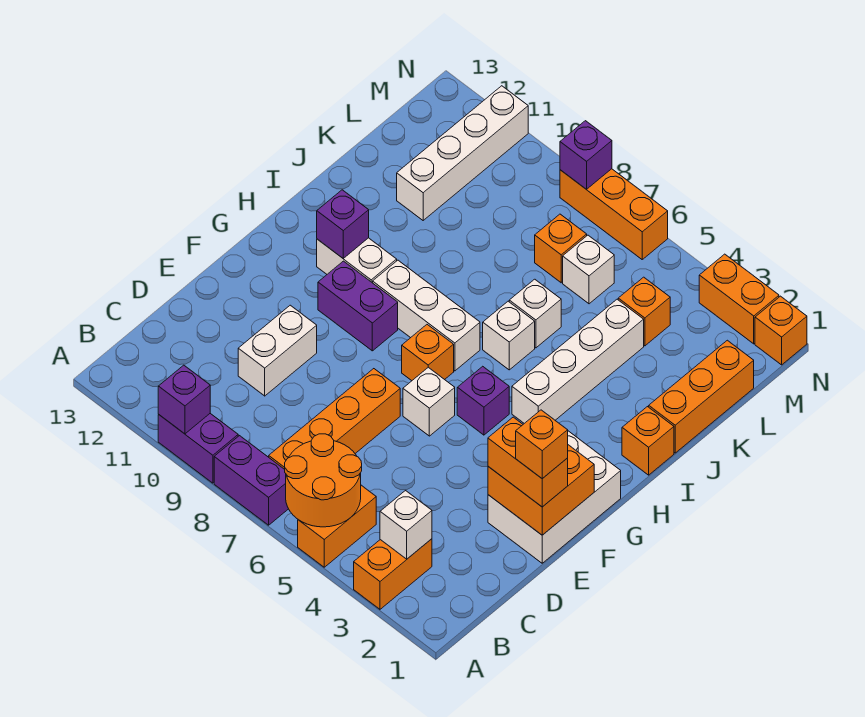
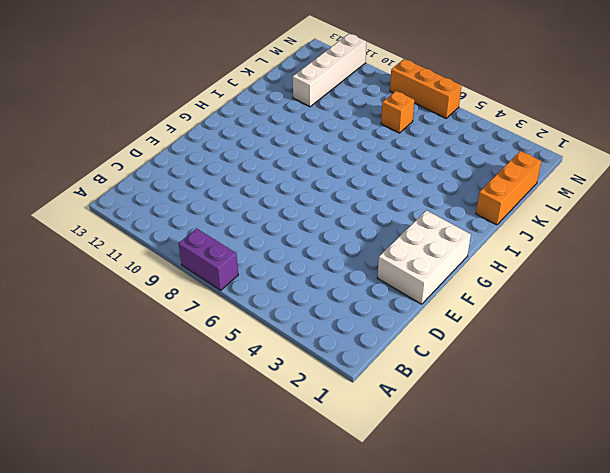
none -> orange 1x2 brick [354,539,432,609]
none -> orange 1x2 brick [298,485,376,567]
none -> purple 1x2 brick [158,414,238,483]
none -> orange 1x4 brick [269,369,400,469]

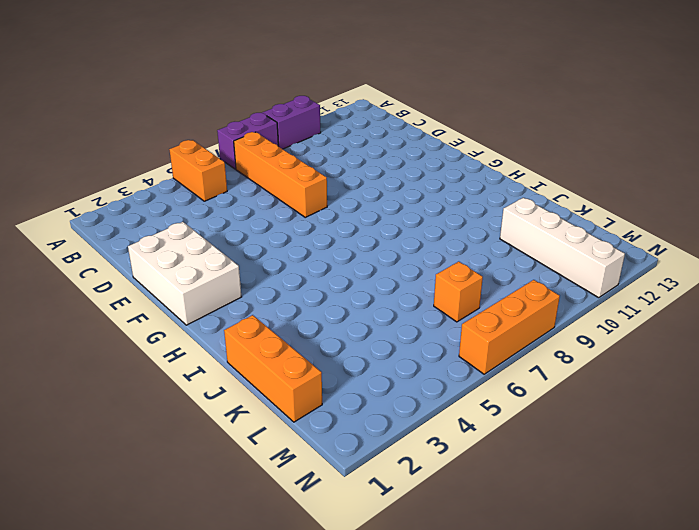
none -> orange 1x2 brick [354,539,432,609]
none -> white 1x2 brick [238,305,317,396]
none -> white 1x1 brick [403,367,455,436]
none -> purple 1x1 brick [457,366,509,435]

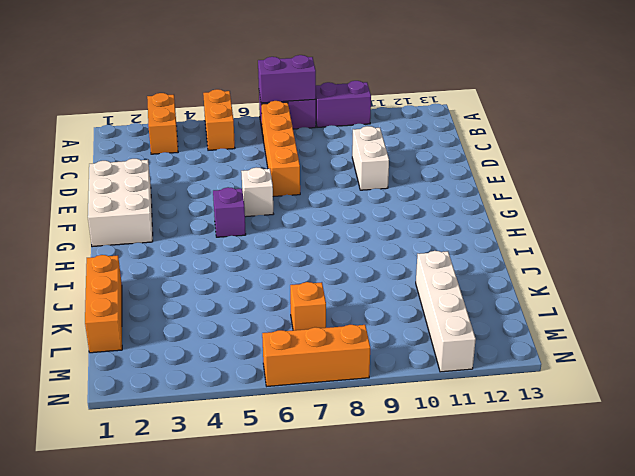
purple 1x2 brick [258,55,316,103] -> purple 1x2 brick moved to [318,261,398,351]
none -> orange 1x1 brick [402,325,454,381]
none -> white 1x4 brick [512,299,644,423]
none -> white 1x3 brick [373,260,480,371]
none -> white 1x2 brick [317,238,397,283]

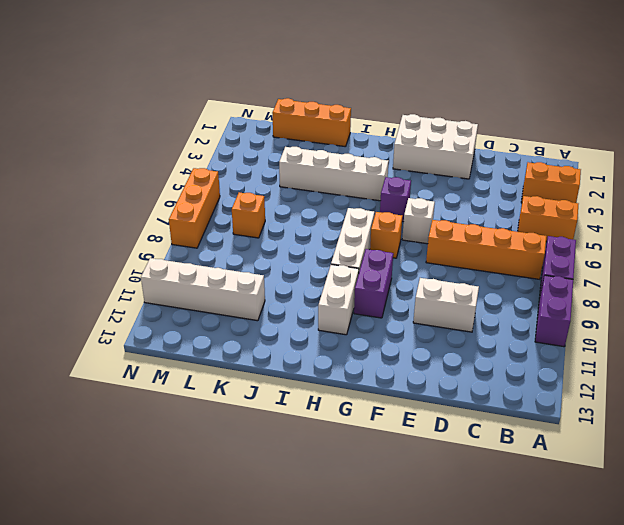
none -> orange 1x1 brick [622,407,674,475]
none -> white 1x1 brick [483,301,535,370]
none -> white 1x1 brick [509,279,561,348]
none -> orange 1x1 brick [618,277,670,346]

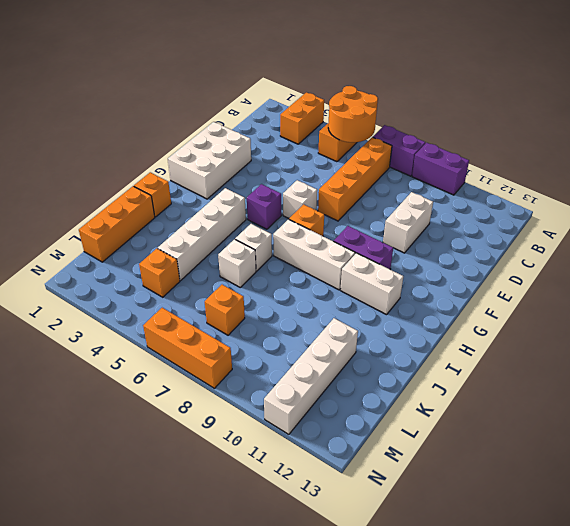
none -> white 1x1 brick [563,235,614,304]
none -> orange 1x1 brick [755,296,807,365]
none -> orange 1x2 brick [699,254,779,344]
none -> purple 1x1 brick [158,365,210,434]

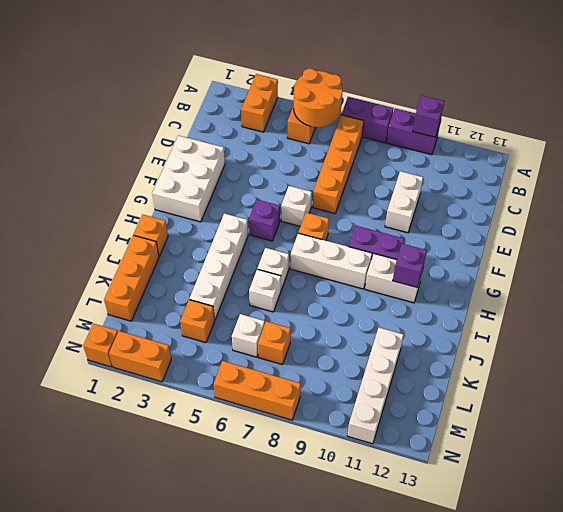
none -> white 1x1 brick [380,491,432,559]
none -> orange 2x2 brick [488,445,594,535]
none -> purple 1x1 brick [560,121,612,189]
none -> orange 1x2 brick [488,417,568,507]

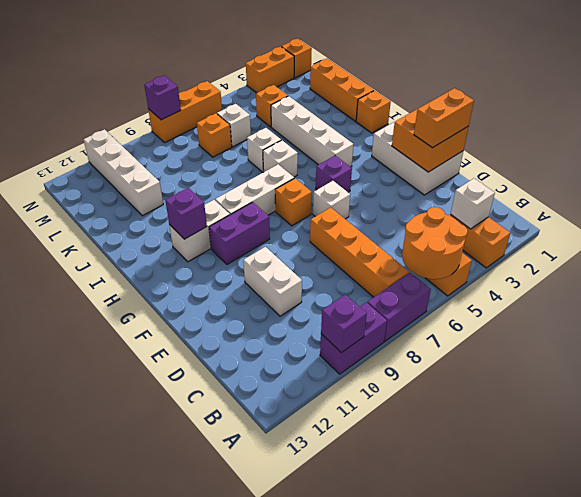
none -> orange 1x1 brick [516,410,568,479]

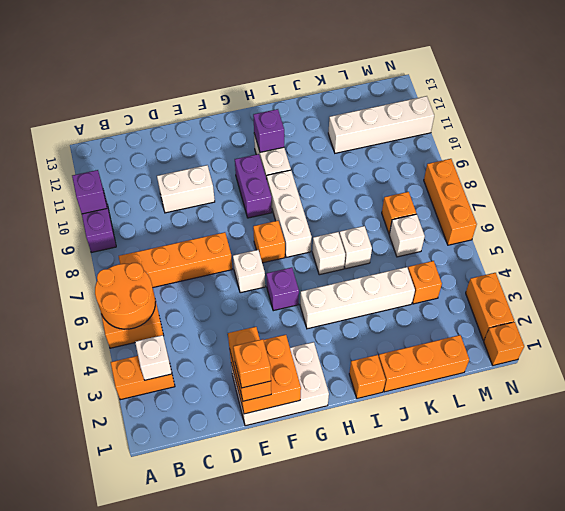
none -> purple 1x2 brick [214,436,288,525]
none -> purple 1x1 brick [560,121,612,189]

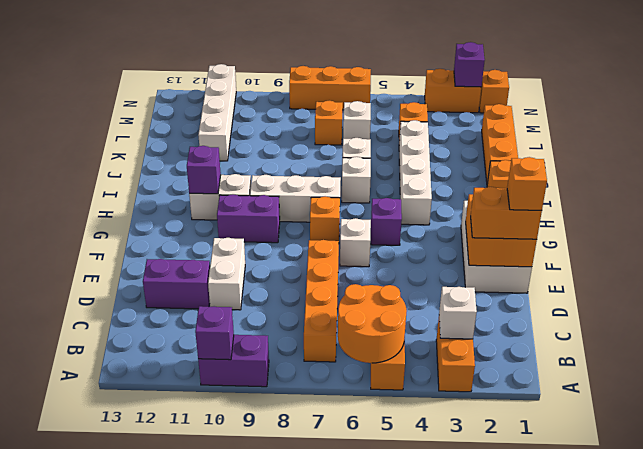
purple 1x2 brick [143,259,210,309] -> purple 1x2 brick moved to [214,436,288,525]
purple 1x1 brick [454,42,485,87] -> purple 1x1 brick moved to [560,121,612,189]

